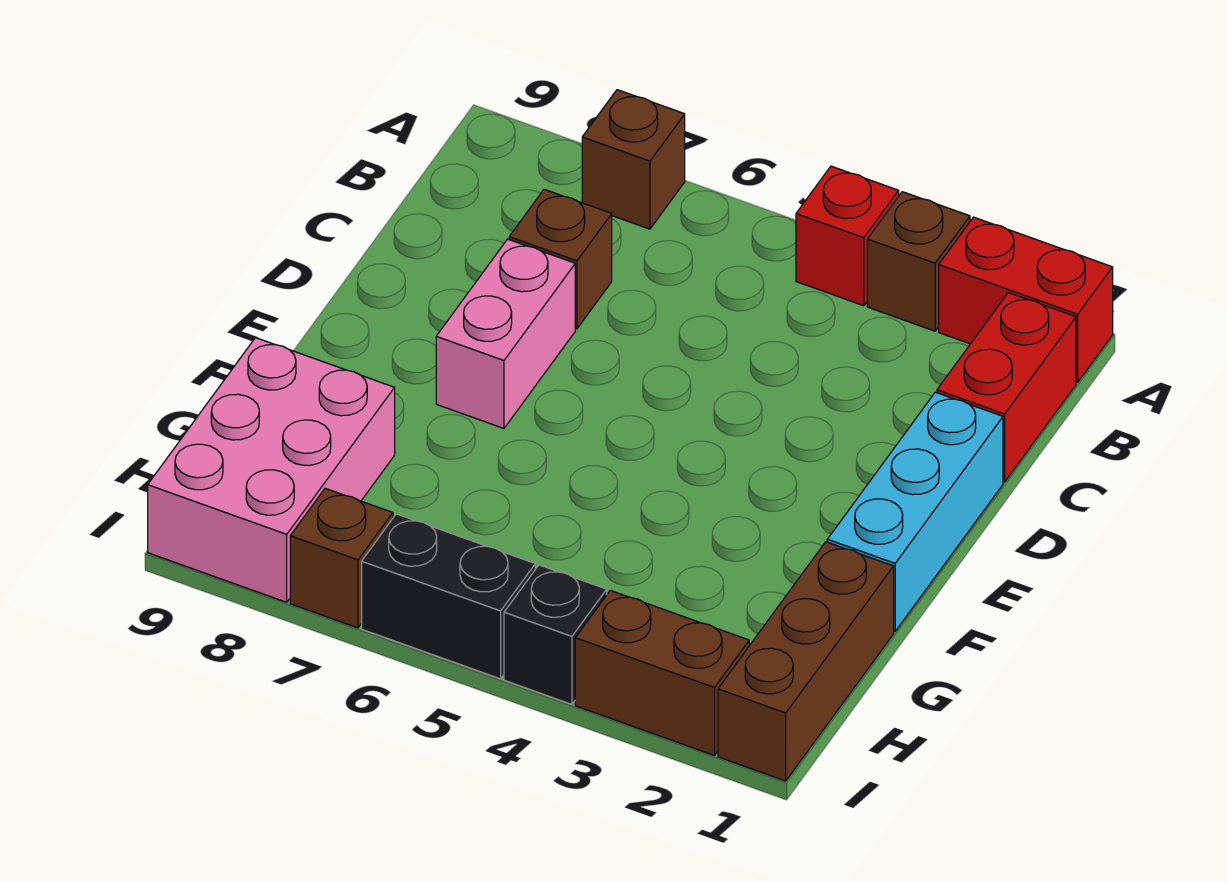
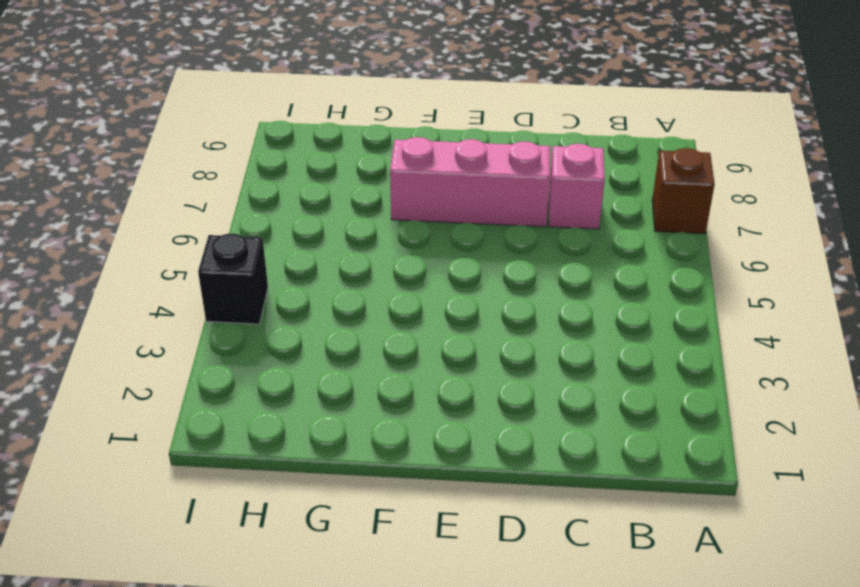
pink 1x1 brick [549,144,605,229] -> brown 1x1 brick [509,189,612,329]
pink 1x3 brick [390,137,550,227] -> pink 1x2 brick [436,239,575,428]
none -> red 1x2 brick [939,217,1113,382]
none -> brown 1x1 brick [867,192,970,331]
none -> red 1x1 brick [796,166,899,306]

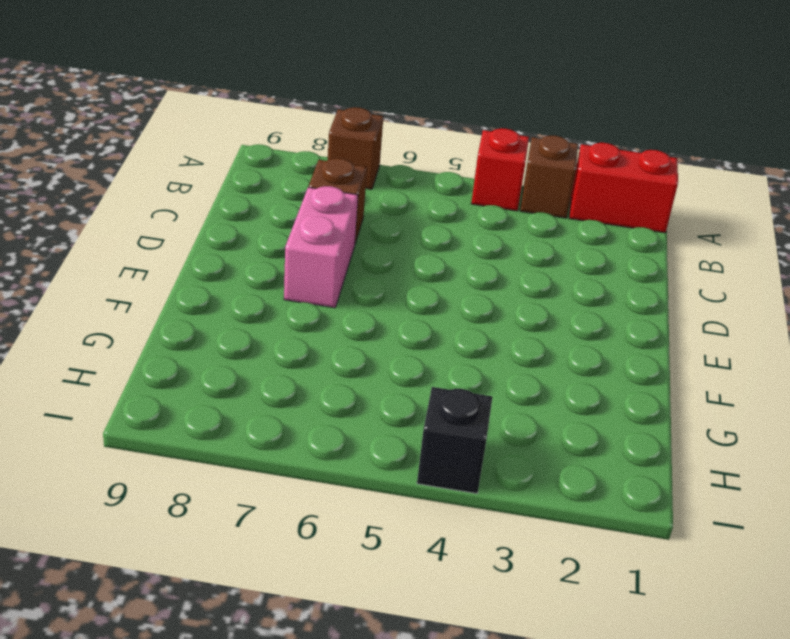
none -> red 1x2 brick [937,293,1076,482]
none -> cyan 1x3 brick [827,392,1003,631]
none -> brown 1x3 brick [718,542,894,781]

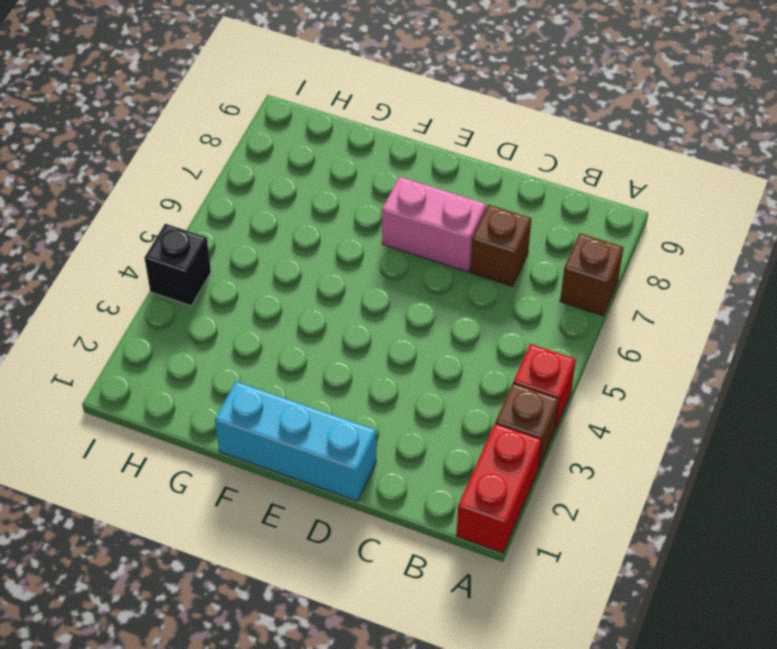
none -> red 1x2 brick [937,293,1076,482]
none -> brown 1x3 brick [718,542,894,781]
none -> pink 2x3 brick [148,338,395,602]

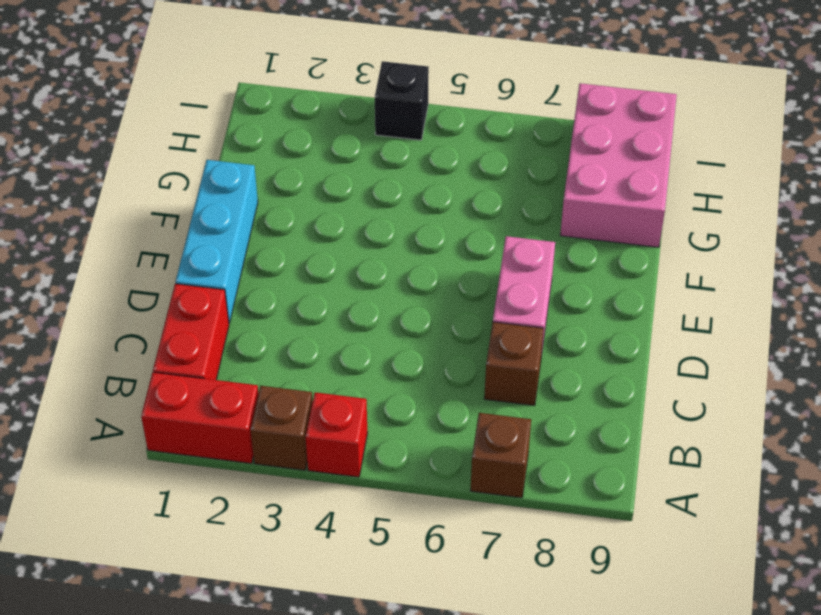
none -> brown 1x3 brick [718,542,894,781]
none -> brown 1x2 brick [575,590,749,755]
none -> black 1x2 brick [362,514,535,679]

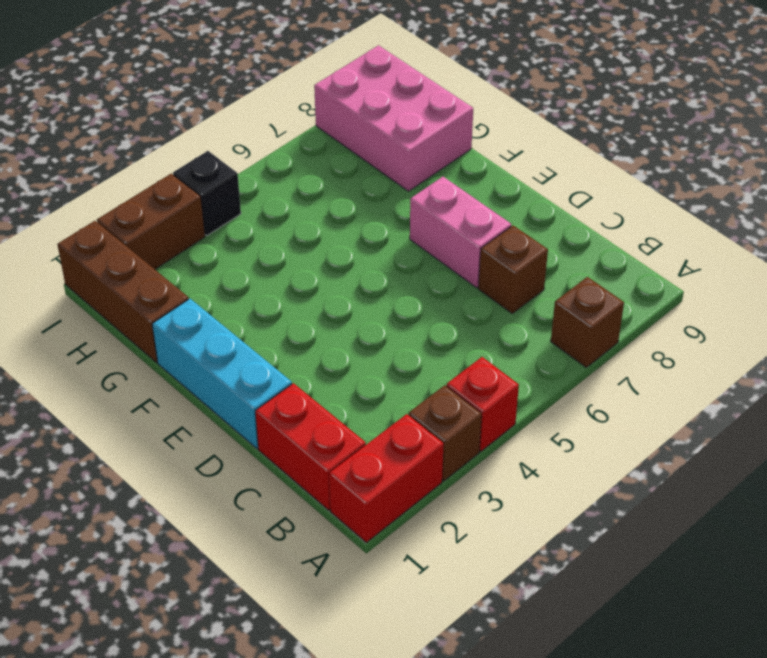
none -> black 1x2 brick [362,514,535,679]
none -> brown 1x1 brick [290,488,393,628]

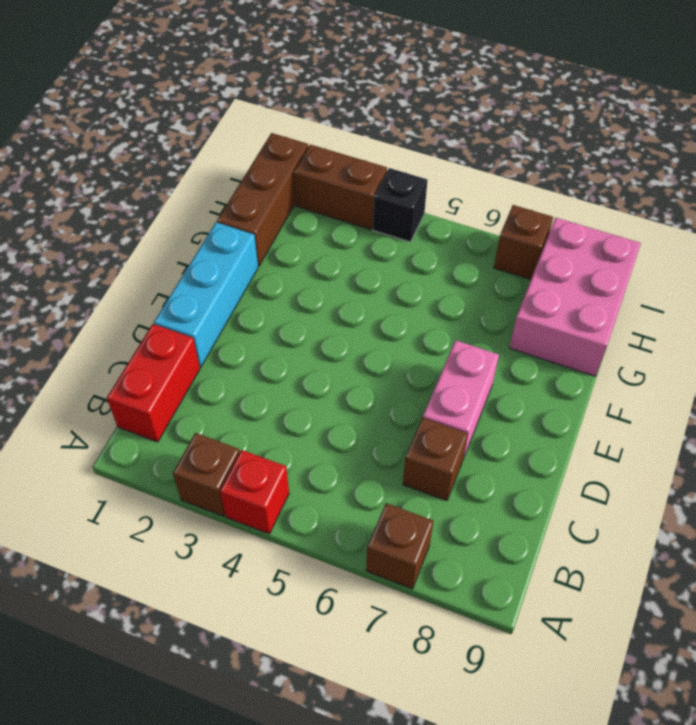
none -> red 1x2 brick [939,217,1113,382]
none -> black 1x2 brick [362,514,535,679]

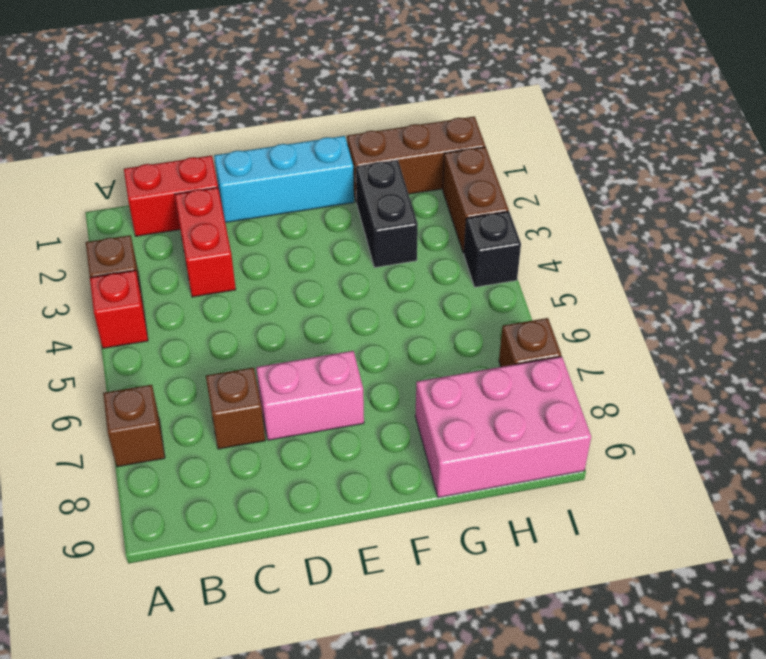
red 1x2 brick [175,188,236,297] -> red 1x2 brick moved to [939,217,1113,382]
black 1x2 brick [356,160,418,268] -> black 1x2 brick moved to [362,514,535,679]

